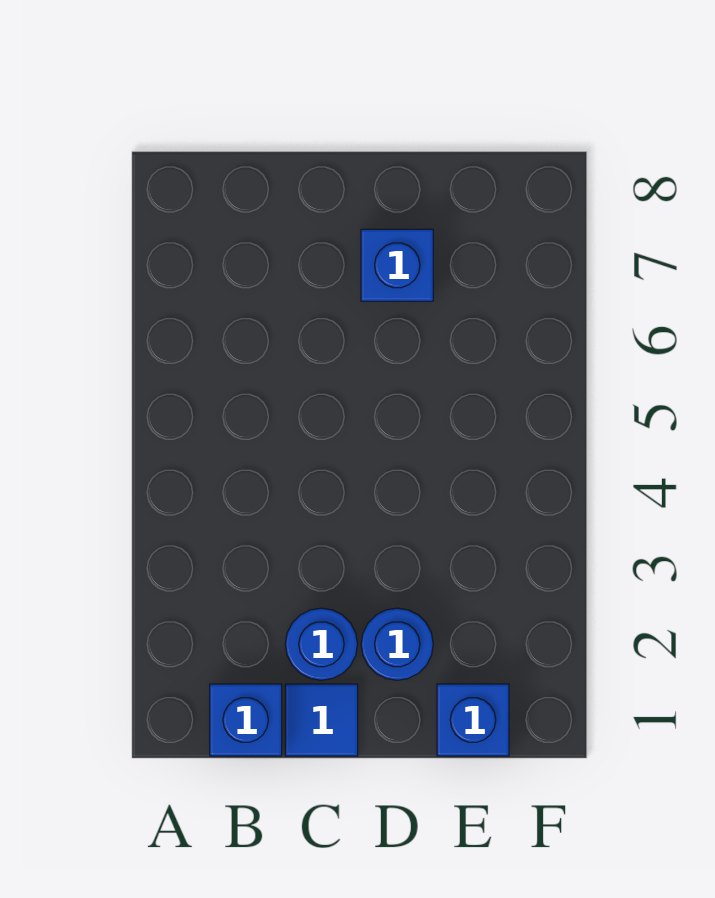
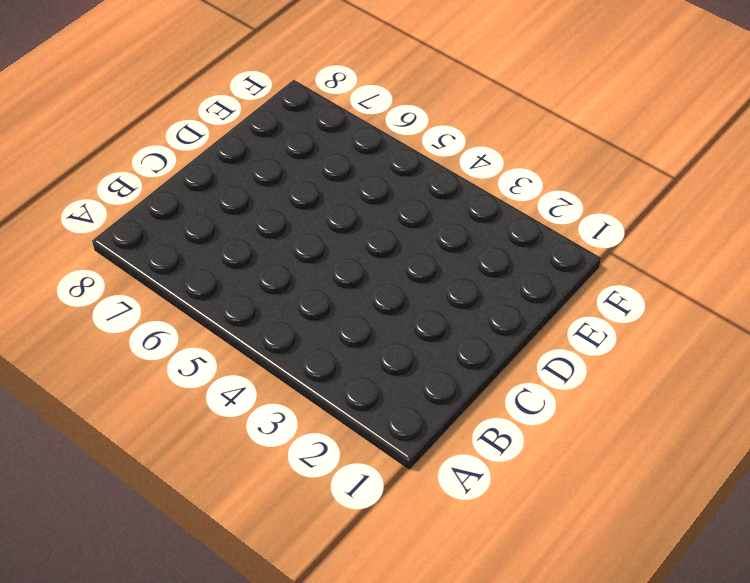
none -> blue 1x1 brick [210,684,282,756]
none -> blue 1x1 tile [285,684,358,756]

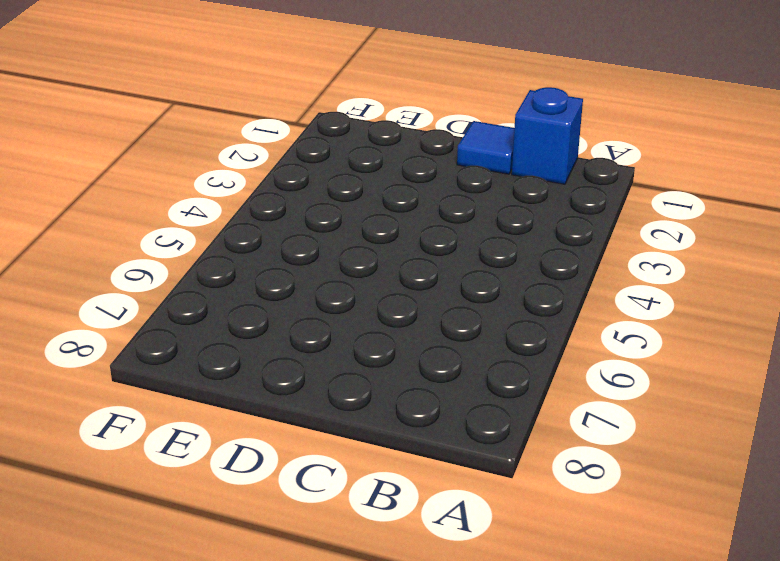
none -> blue 1x1 round brick [285,608,357,680]
none -> blue 1x1 round brick [361,608,433,680]

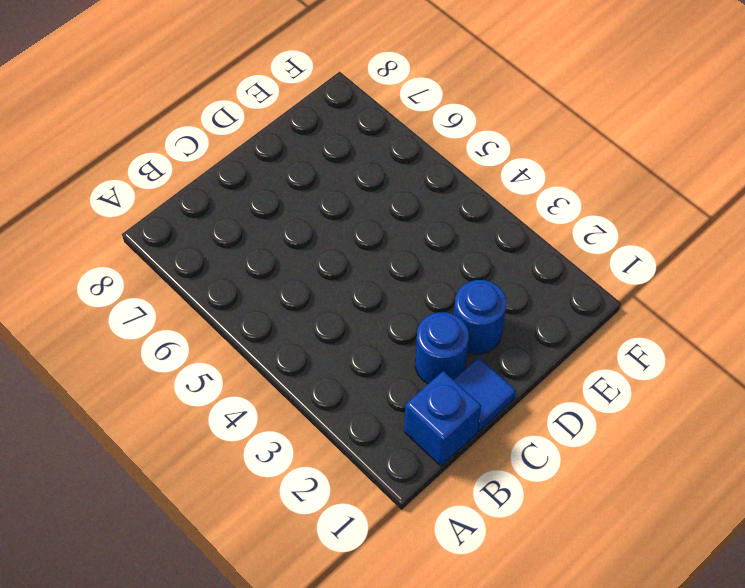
none -> blue 1x1 brick [361,229,433,301]
none -> blue 1x1 brick [437,684,509,756]

